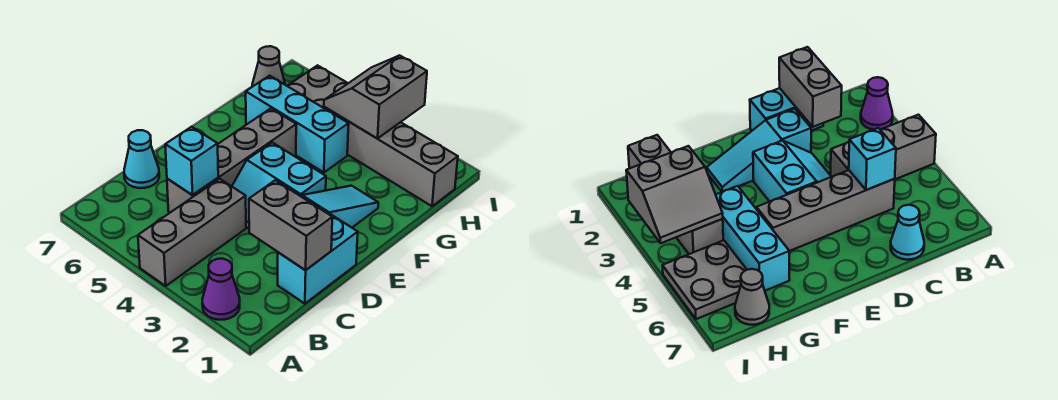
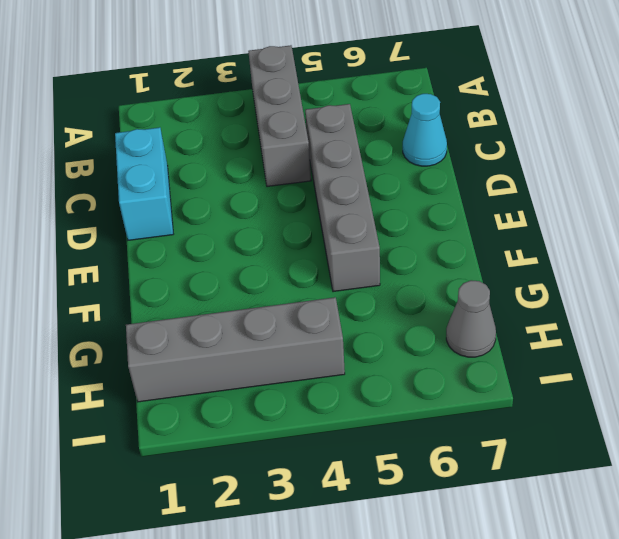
none -> purple 1x1 cone [202,259,240,320]
none -> cyan 1x3 slope [301,186,378,228]
none -> cyan 2x2 slope [232,142,326,229]

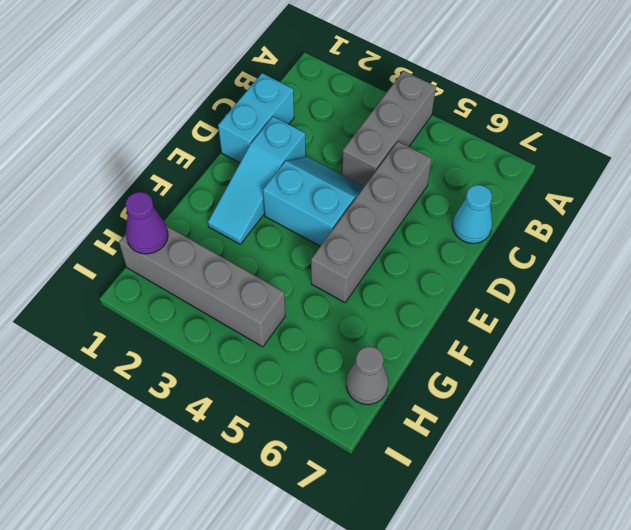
purple 1x1 cone [126,192,168,254] -> purple 1x1 cone moved to [202,259,240,320]
none -> cyan 1x3 brick [246,76,349,173]
none -> grey 2x2 plate [288,65,348,108]
none -> grey 1x2 brick [249,180,332,270]

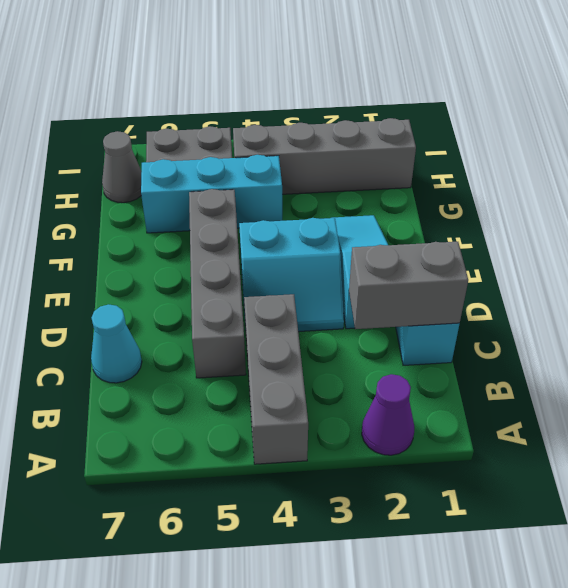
none -> cyan 1x1 brick [165,127,218,195]
none -> grey 2x2 slope [324,55,427,139]

